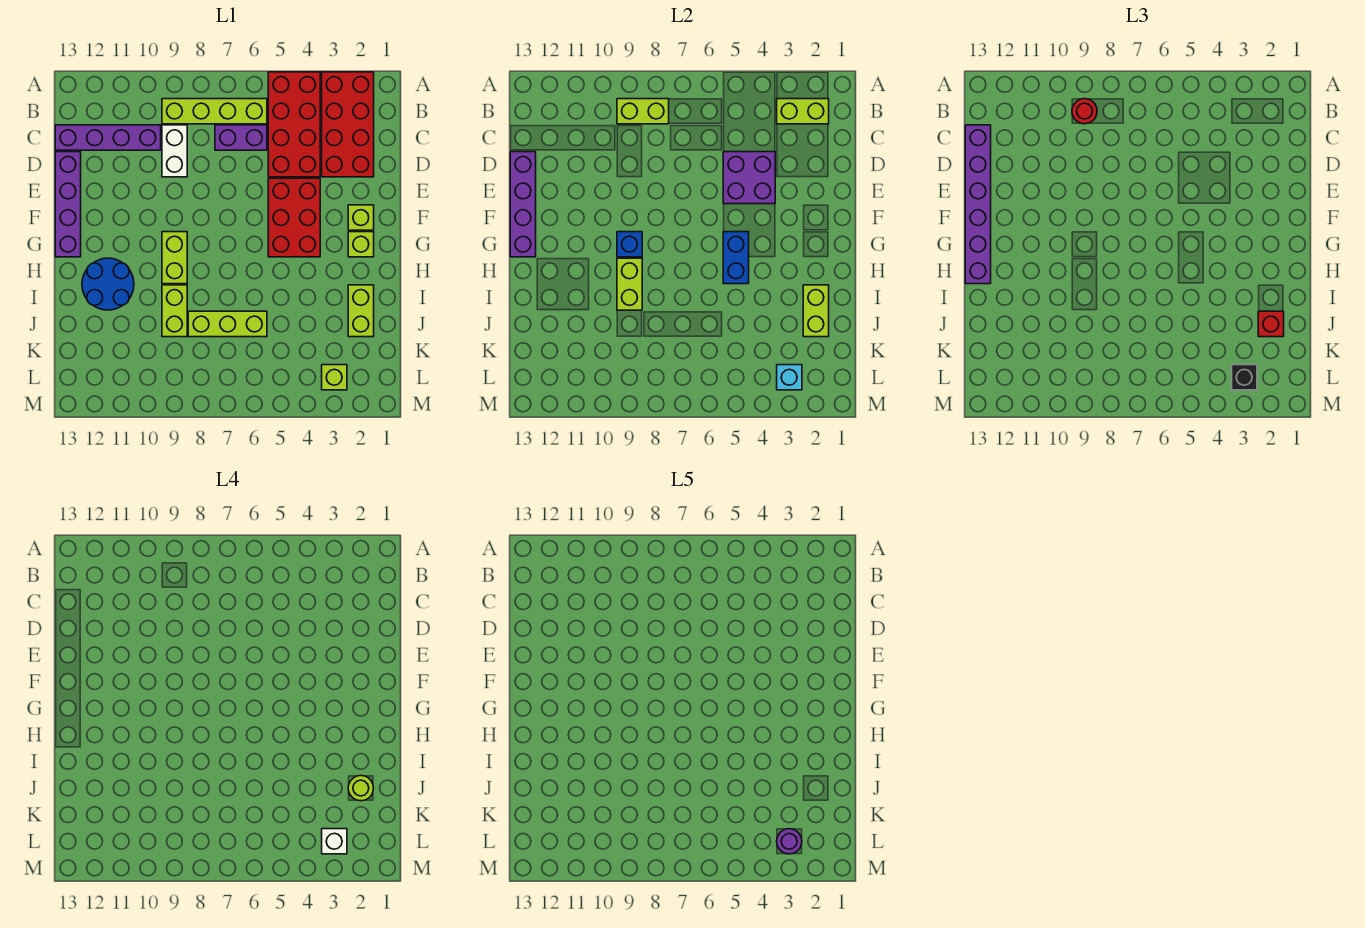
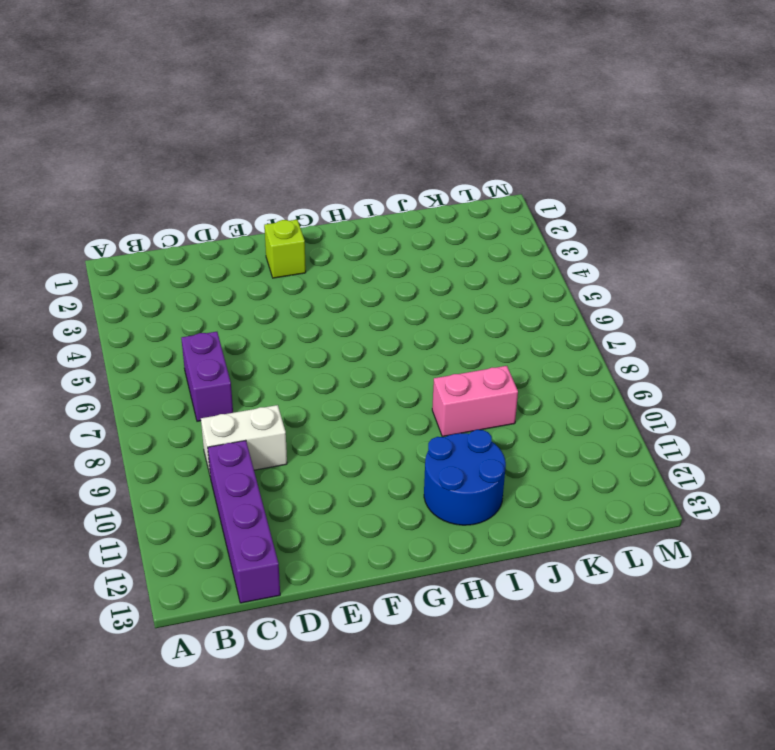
pink 1x2 brick [432,366,518,437] -> lime 1x2 brick [162,285,187,337]
none -> red 2x4 brick [322,72,374,177]
none -> red 2x4 brick [268,72,320,177]
none -> lime 1x4 brick [162,99,267,124]
none -> purple 1x4 brick [55,152,81,257]

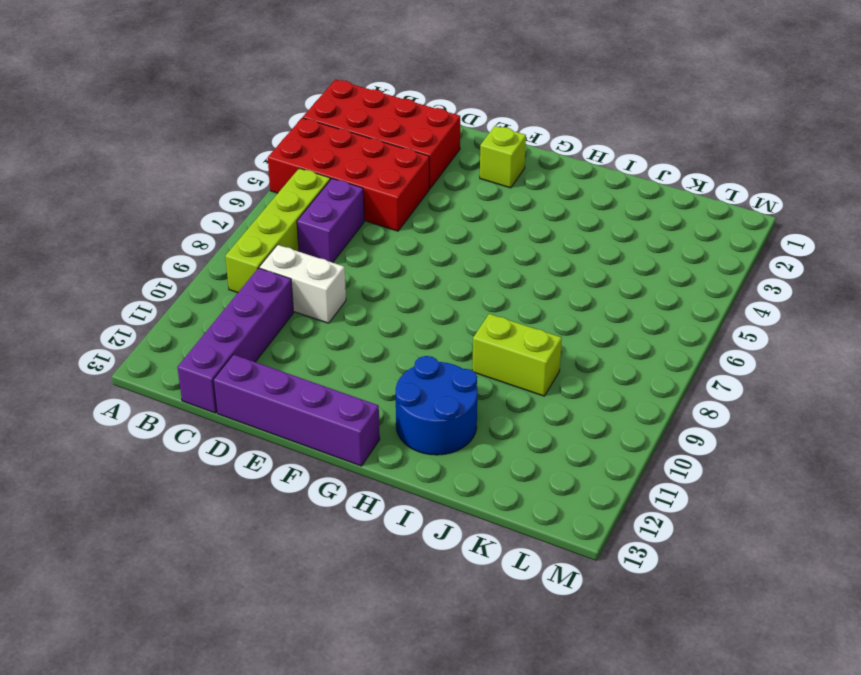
none -> red 2x3 brick [268,178,320,257]
none -> lime 1x1 brick [348,232,374,257]
none -> lime 1x2 brick [162,232,187,284]
none -> lime 1x2 brick [348,285,374,337]

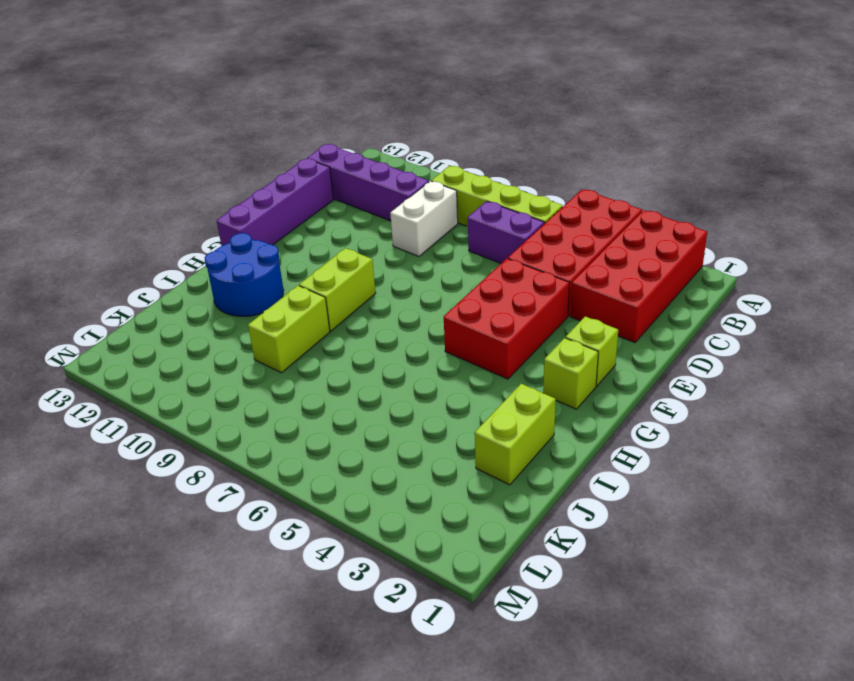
none -> lime 1x3 brick [188,311,267,337]
none -> lime 1x1 brick [322,365,347,390]
none -> lime 1x2 brick [777,99,829,124]
none -> lime 1x2 brick [617,99,669,124]

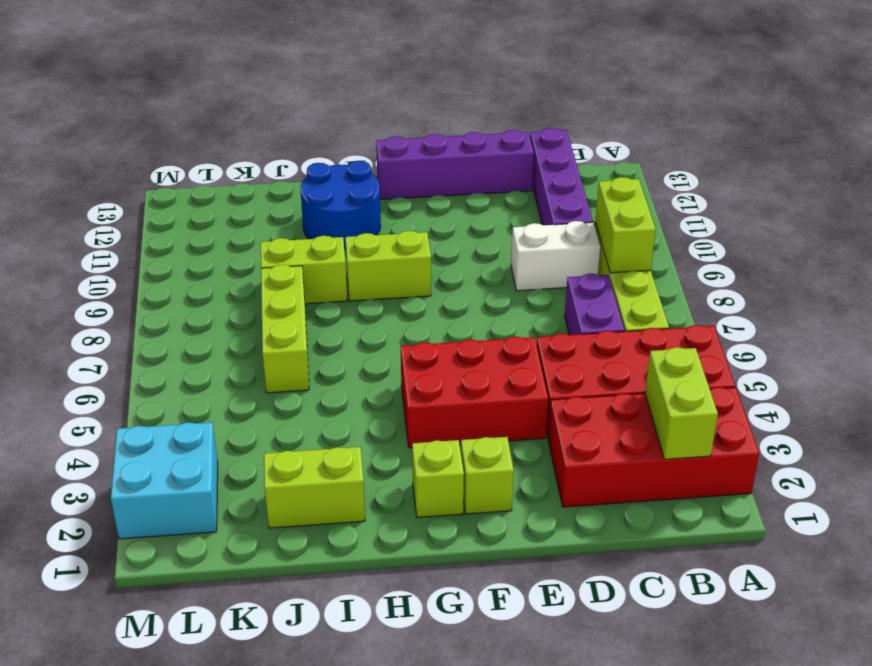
cyan 2x2 brick [111,422,218,539] -> lime 1x1 brick [322,365,347,390]
none -> purple 2x2 brick [723,152,775,204]
none -> purple 1x4 brick [510,152,536,257]
none -> blue 1x2 brick [723,232,749,284]
none -> blue 1x1 brick [617,232,642,257]

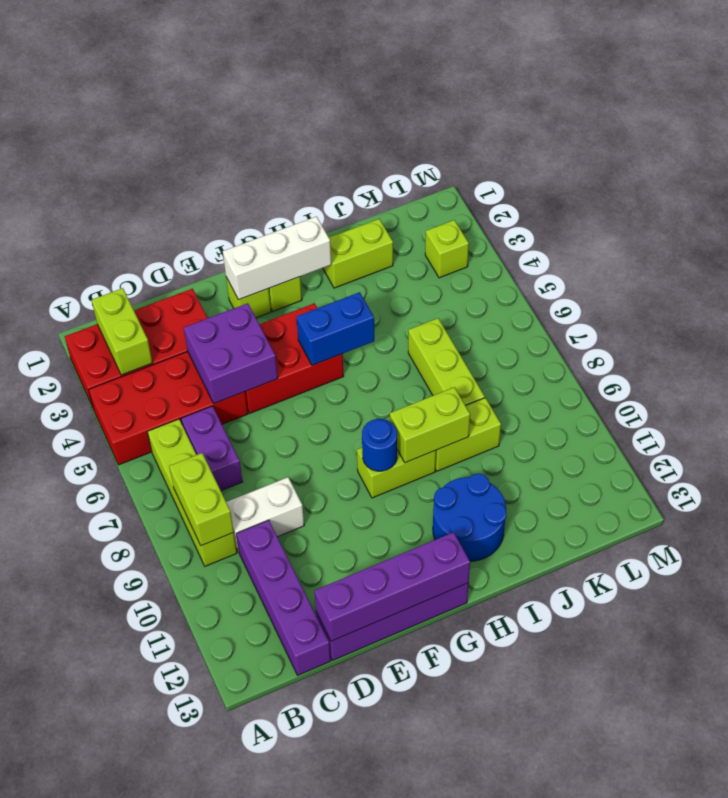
white 1x3 brick [223,217,331,300] -> none
blue 1x1 round brick [362,419,397,471] -> blue 1x1 brick [617,232,642,257]
none -> lime 1x2 brick [803,285,829,337]
none -> cyan 1x1 brick [777,365,802,390]
none -> red 1x1 round brick [1072,99,1097,124]
none -> purple 1x6 brick [965,125,991,284]

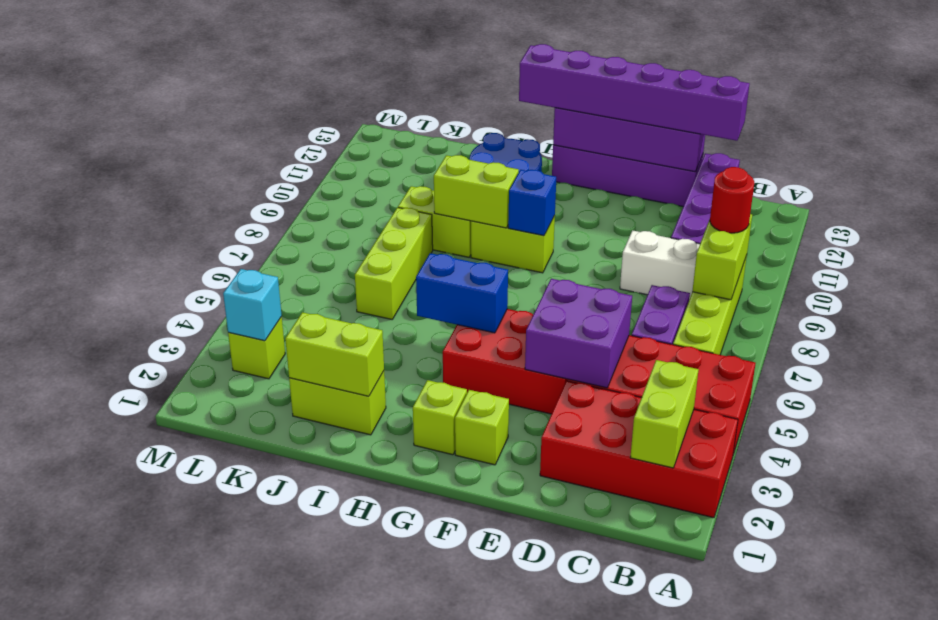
none -> red 1x1 brick [1258,311,1284,337]
none -> black 1x1 brick [1232,365,1257,390]
none -> lime 1x1 round brick [348,776,374,801]
none -> white 1x1 brick [322,829,347,854]

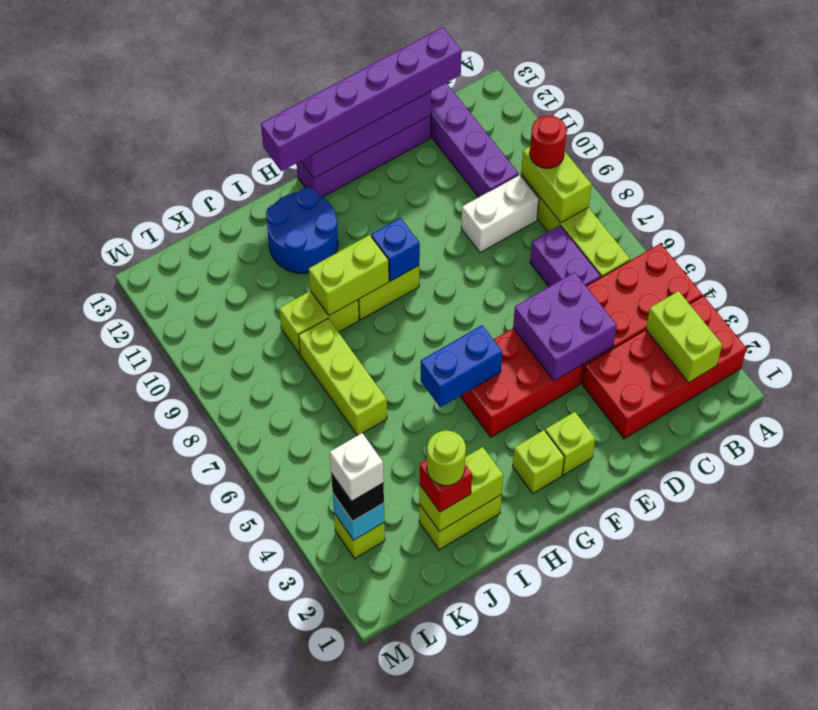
none -> purple 1x1 round brick [777,829,802,854]

